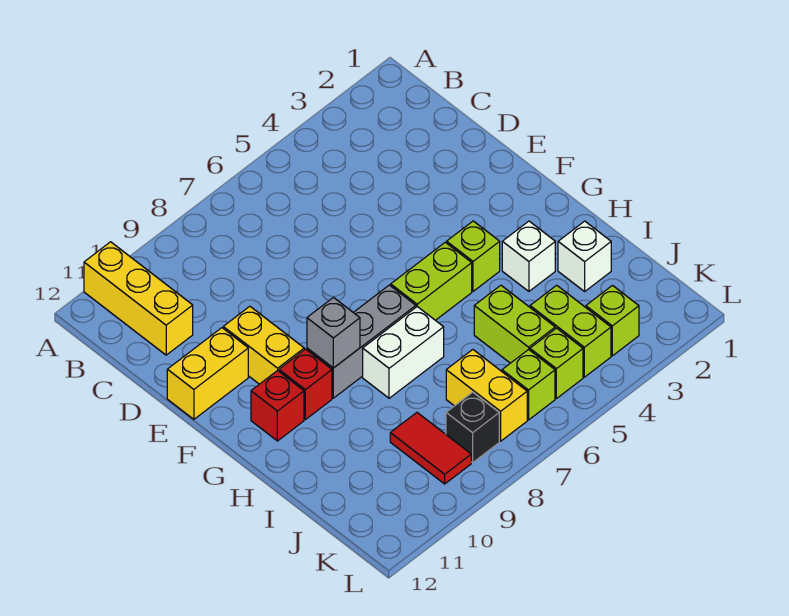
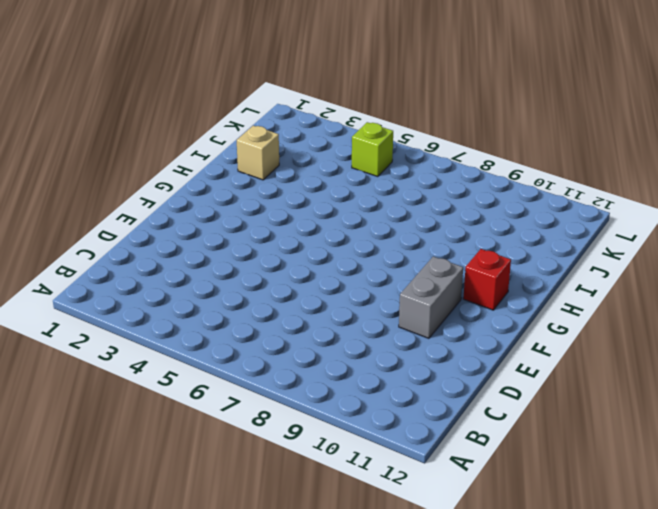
grey 1x2 brick [399,256,463,338] -> yellow 1x2 brick [223,306,304,384]
tan 1x1 brick [237,126,279,180] -> white 1x1 brick [558,221,611,291]
none -> yellow 1x3 brick [84,242,193,355]
none -> yellow 1x2 brick [167,328,248,419]
none -> lime 1x1 brick [447,221,500,291]

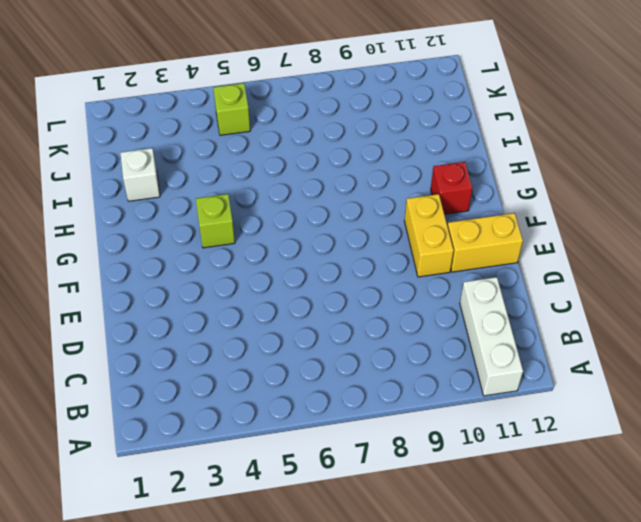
white 1x3 brick [460,277,523,396] -> yellow 1x3 brick [84,242,193,355]
none -> lime 1x2 brick [391,242,472,320]
none -> grey 1x3 brick [307,285,416,398]
none -> red 1x1 brick [279,349,332,420]

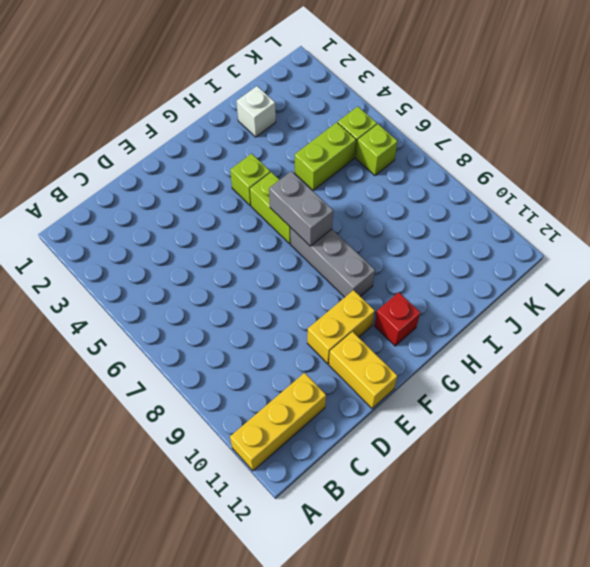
grey 1x2 brick [269,171,333,246] -> none
none -> red 1x1 brick [279,349,332,420]
none -> white 1x1 brick [502,221,555,291]
none -> white 1x2 brick [363,307,444,398]

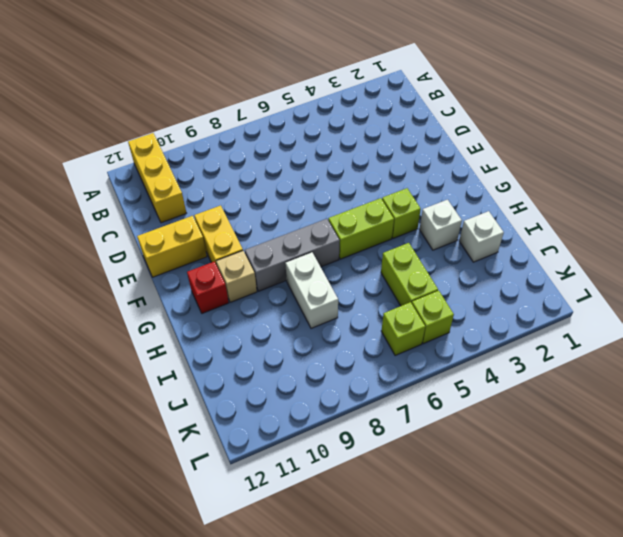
tan 1x1 brick [216,251,257,302] -> red 1x1 brick [279,349,332,420]
white 1x2 brick [285,252,338,328] -> white 1x2 brick turned to [363,307,444,398]
none -> lime 1x2 brick [530,285,611,377]
none -> yellow 1x2 brick [446,350,527,441]
none -> red 1x2 tile [390,413,471,484]

